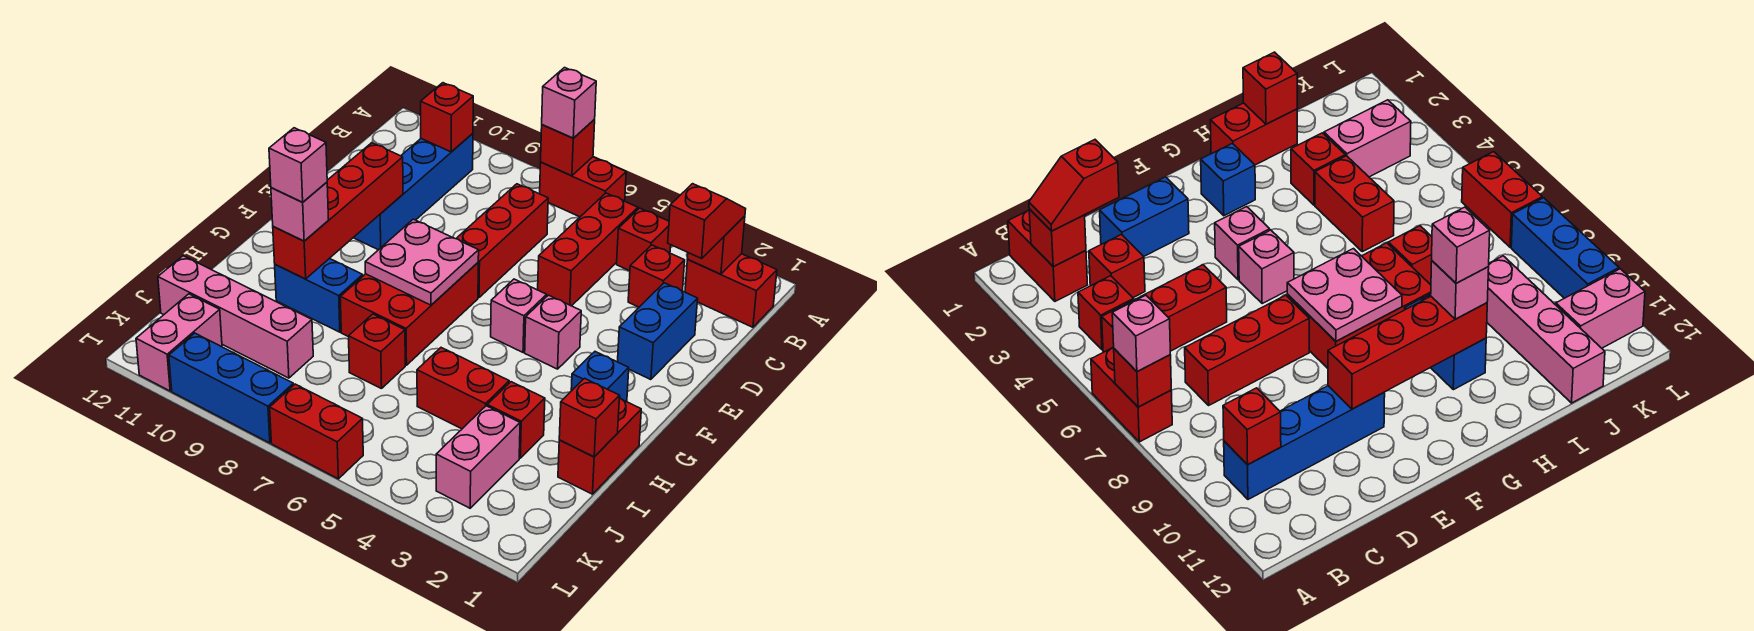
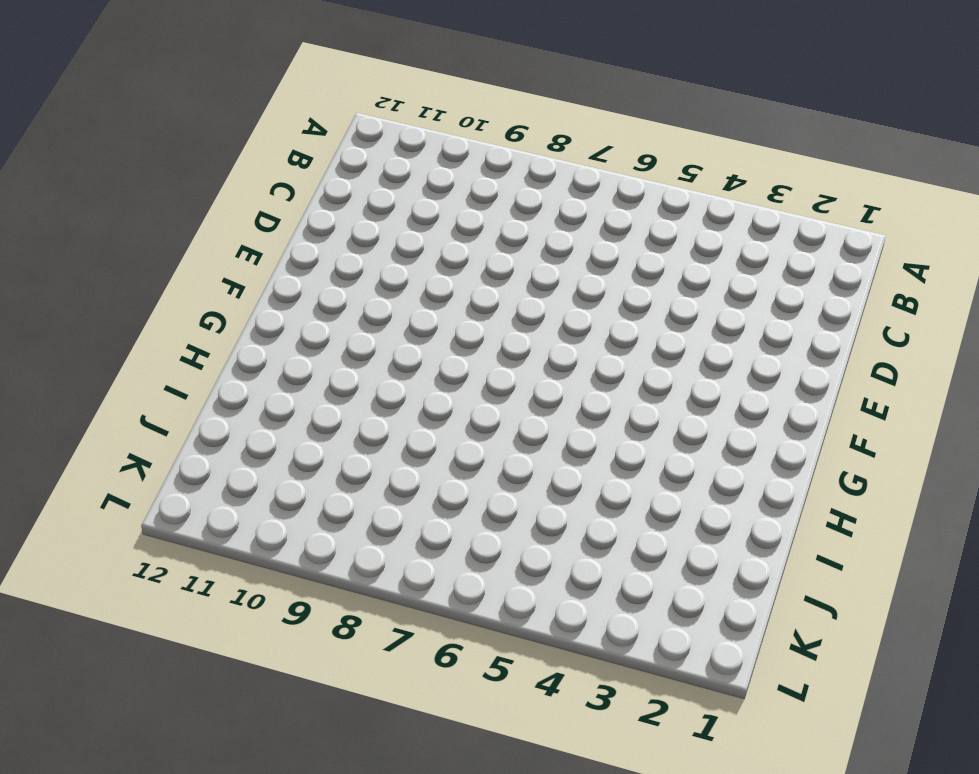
none -> red 1x2 brick [540,157,626,217]
none -> red 1x2 brick [685,254,777,327]
none -> red 1x1 brick [617,208,671,271]
none -> red 1x3 brick [538,193,638,306]

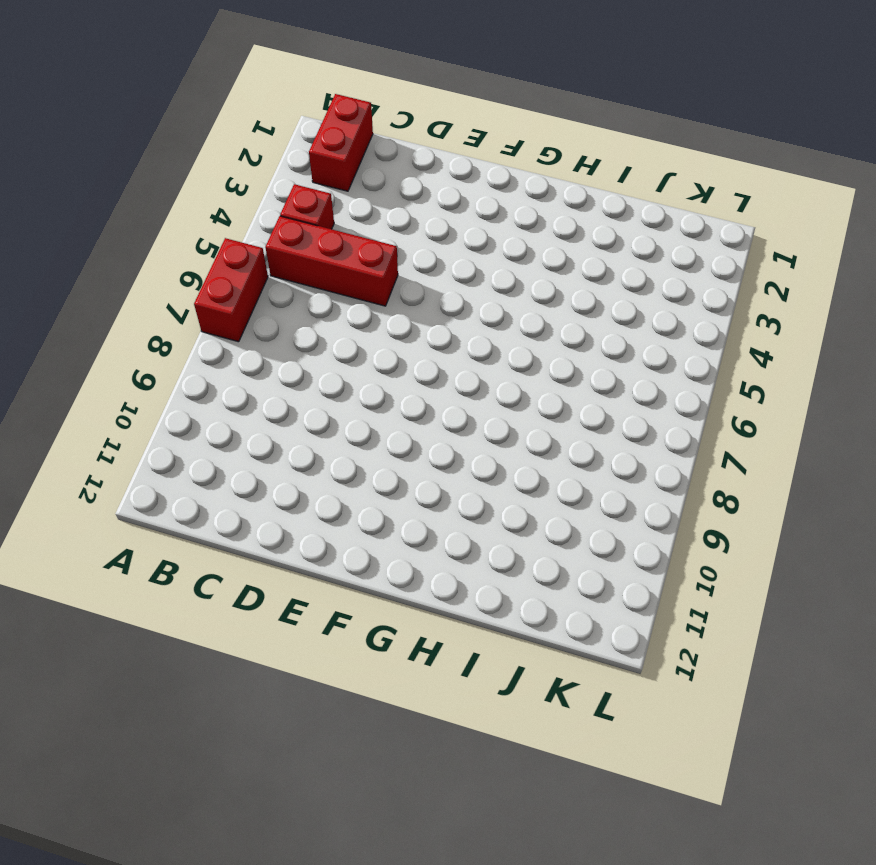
none -> blue 1x4 brick [353,134,473,250]
none -> red 1x1 brick [628,245,685,307]
none -> red 1x3 brick [456,184,548,298]
none -> blue 1x2 brick [618,283,698,380]

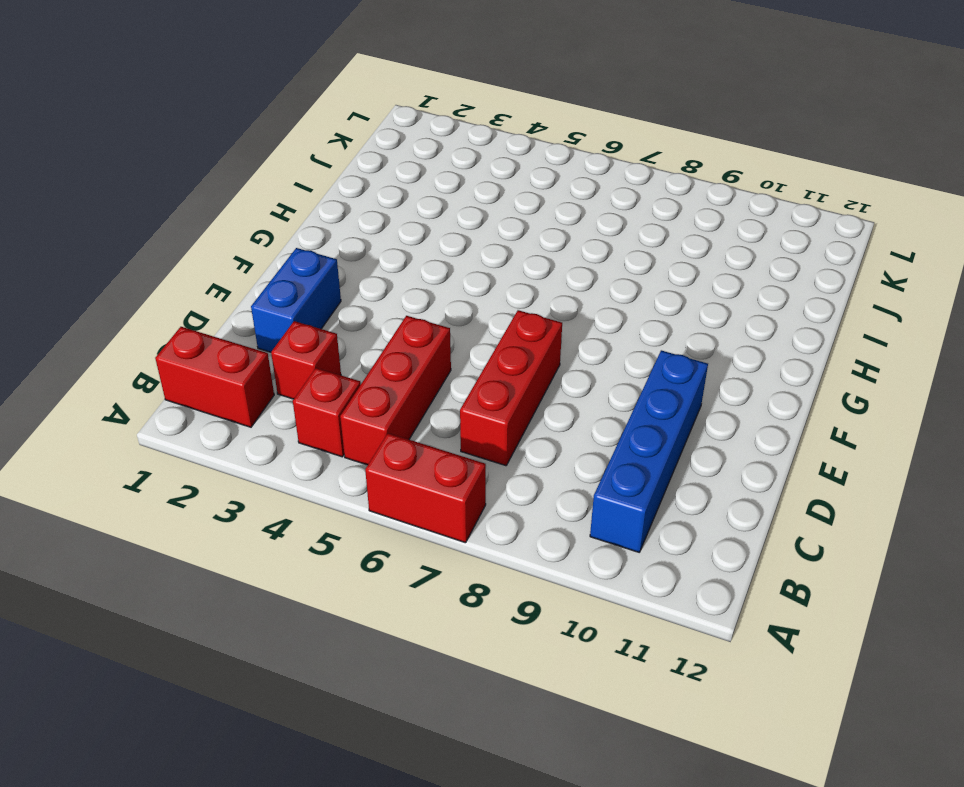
none -> pink 1x1 brick [525,295,581,369]
none -> pink 1x1 brick [491,279,547,352]
none -> red 2x3 brick [340,263,478,365]
none -> blue 1x1 brick [571,352,629,402]

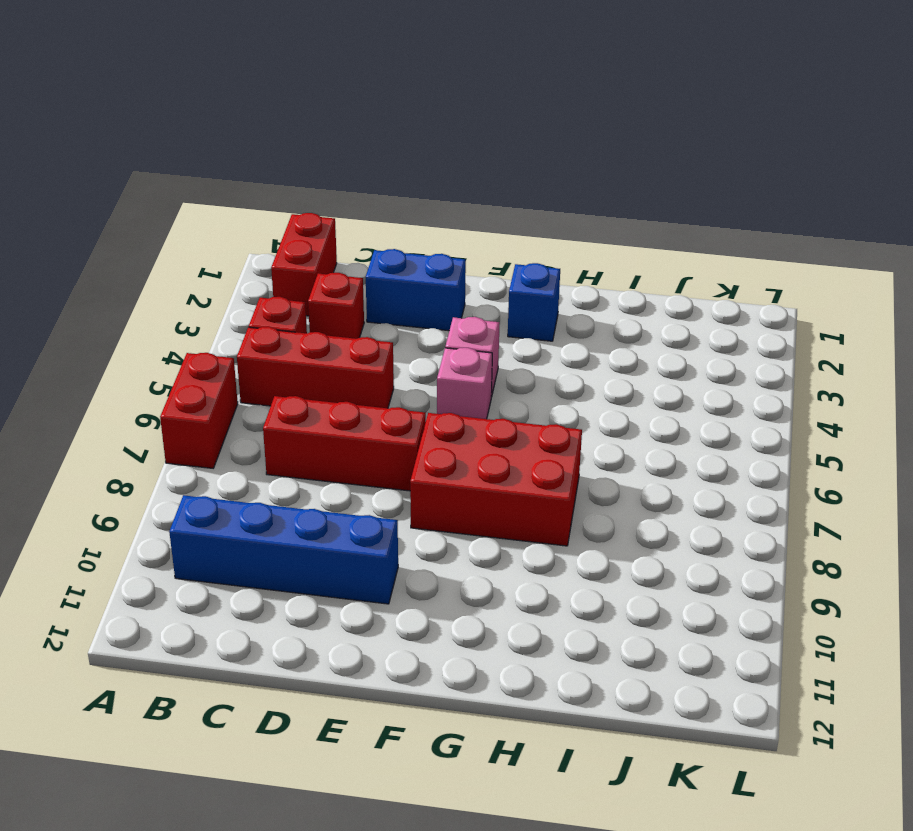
none -> red 1x2 brick [558,398,641,494]
none -> blue 1x2 brick [275,258,363,332]
none -> red 1x1 brick [487,382,545,458]
none -> red 1x2 brick [417,348,509,429]

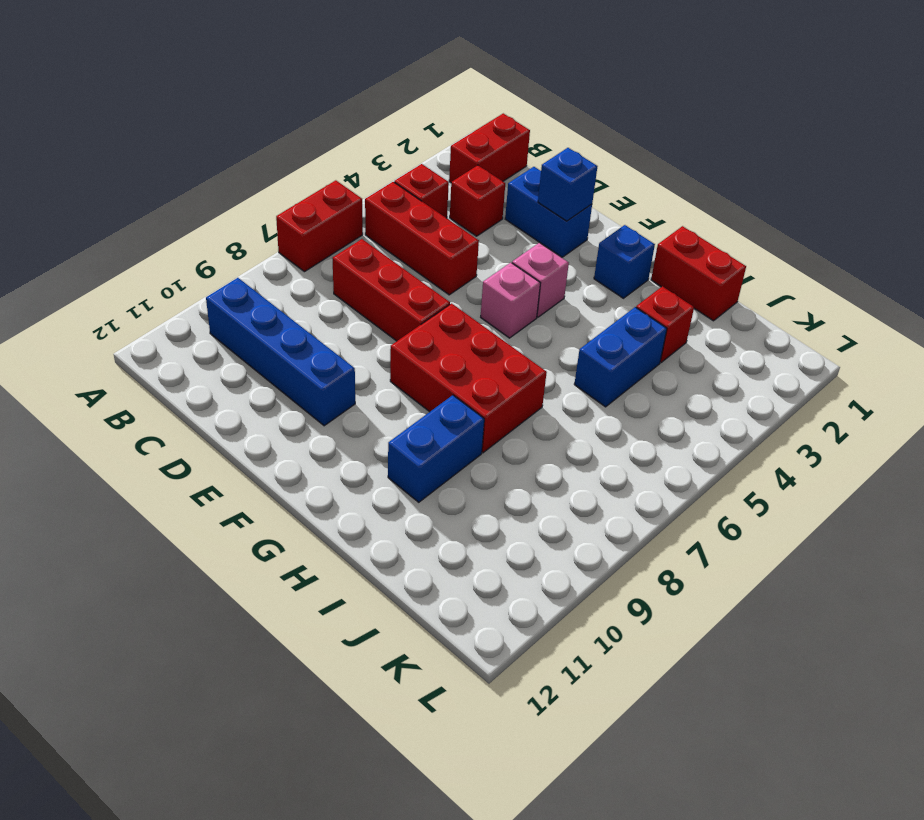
blue 1x1 brick [538,148,598,221] -> none
blue 1x2 brick [574,307,667,407] -> red 1x2 brick [417,348,509,429]
none -> red 1x1 brick [349,314,405,389]
none -> pink 1x2 brick [436,406,520,508]
none -> pink 1x4 brick [158,256,313,378]
none -> pink 1x2 brick [136,294,222,391]

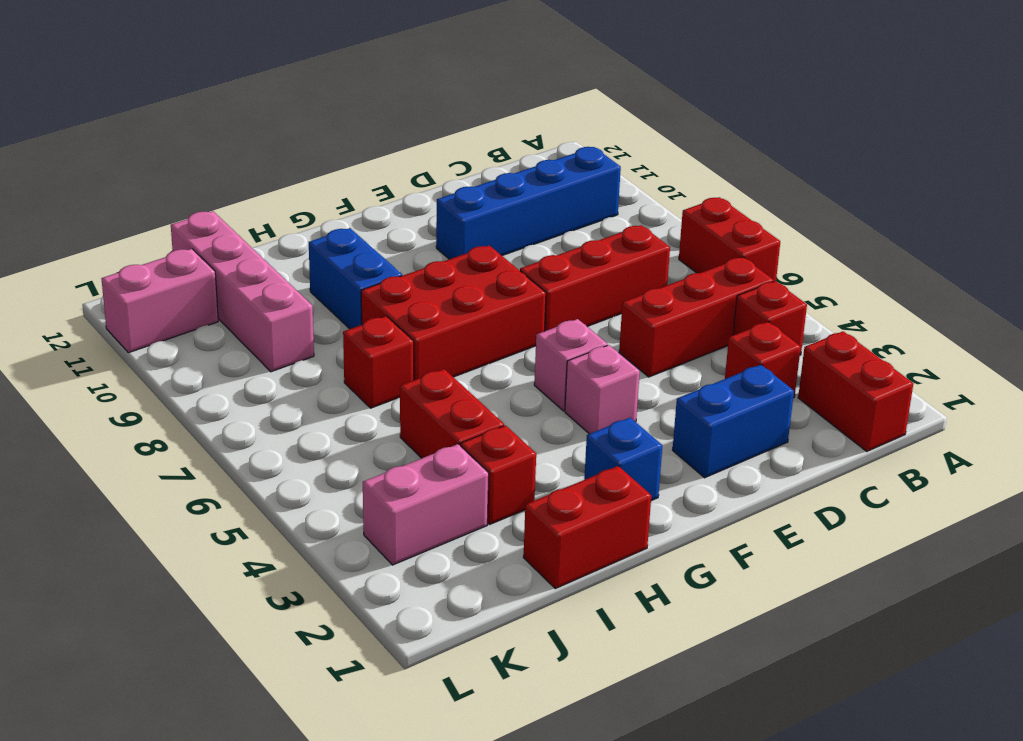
none -> red 1x2 brick [270,384,363,479]
none -> blue 1x3 brick [169,333,294,443]
none -> red 1x1 brick [541,119,595,176]
none -> red 1x1 brick [688,216,745,274]

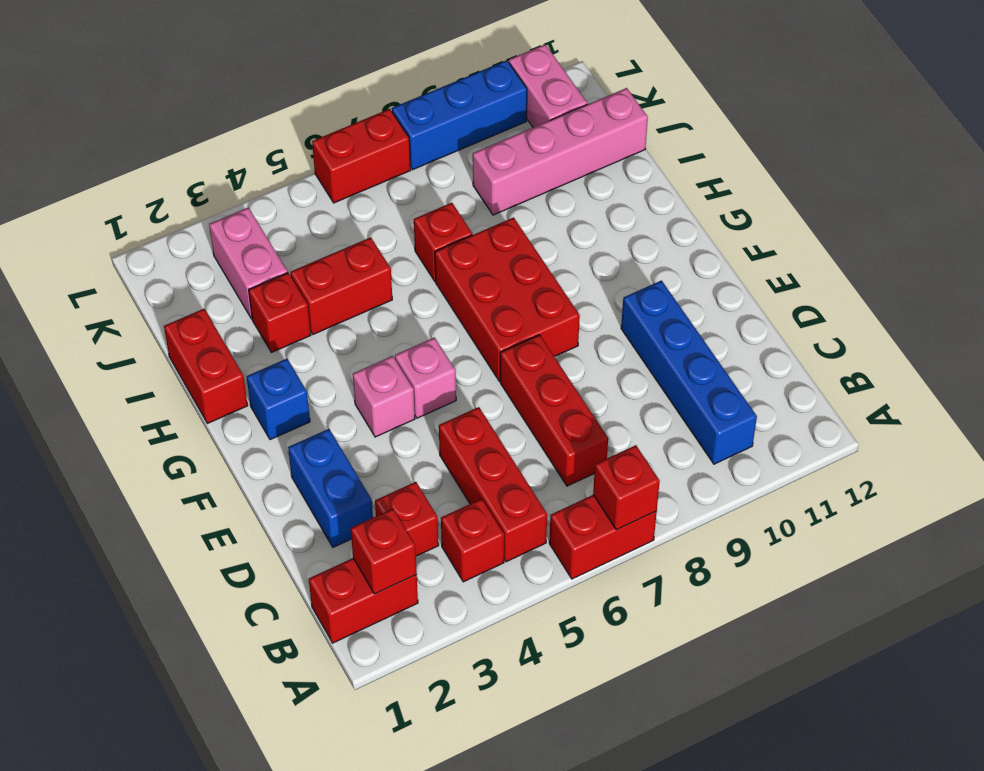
none -> blue 1x2 brick [275,258,363,332]
none -> red 1x1 brick [421,83,473,152]
none -> red 1x4 brick [273,143,403,279]
none -> pink 2x2 plate [365,219,479,305]

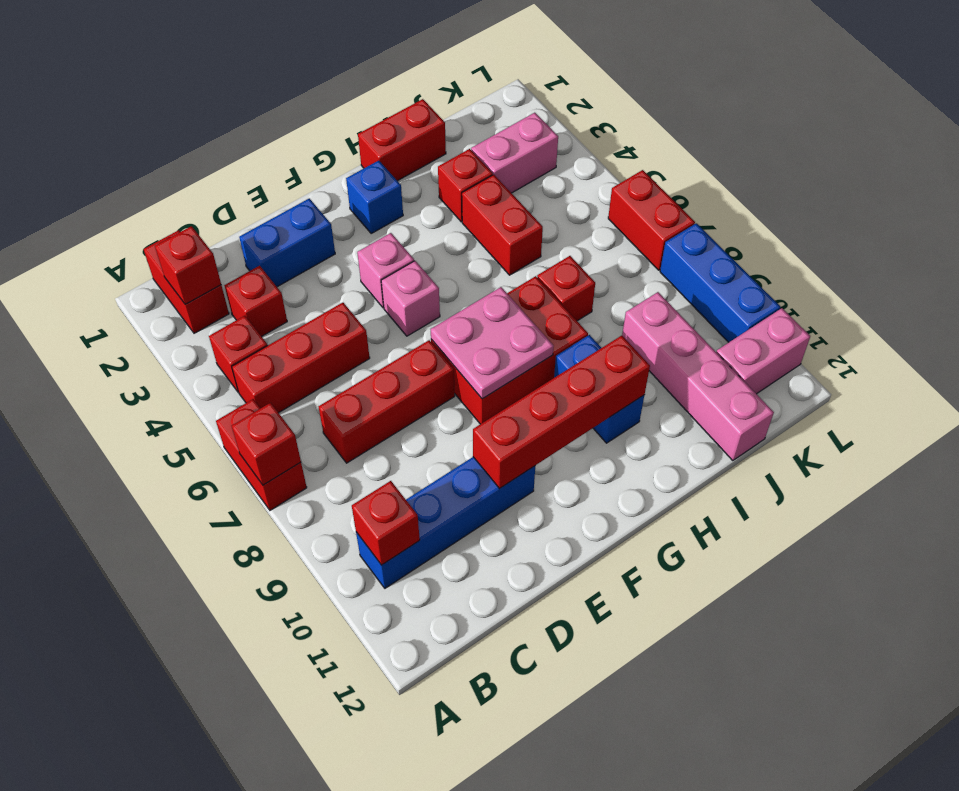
none -> red 1x1 brick [559,378,620,457]
none -> pink 1x1 brick [542,68,596,138]
none -> red 1x2 slope [668,184,746,258]
none -> pink 1x1 brick [271,182,329,241]

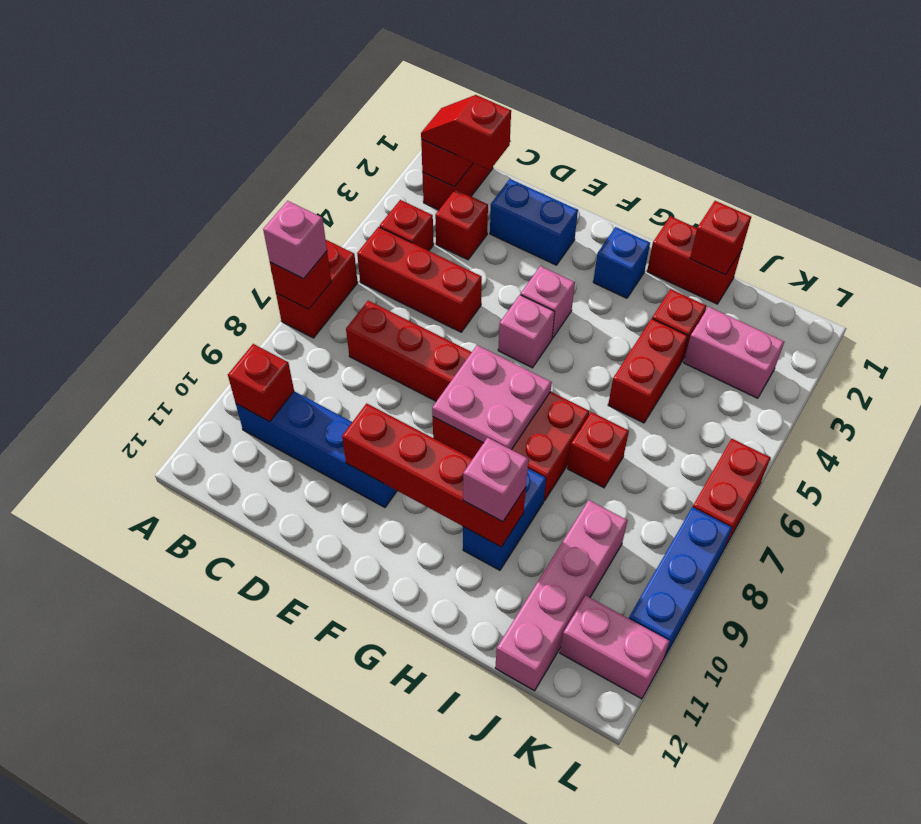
none -> pink 1x1 brick [269,128,327,202]

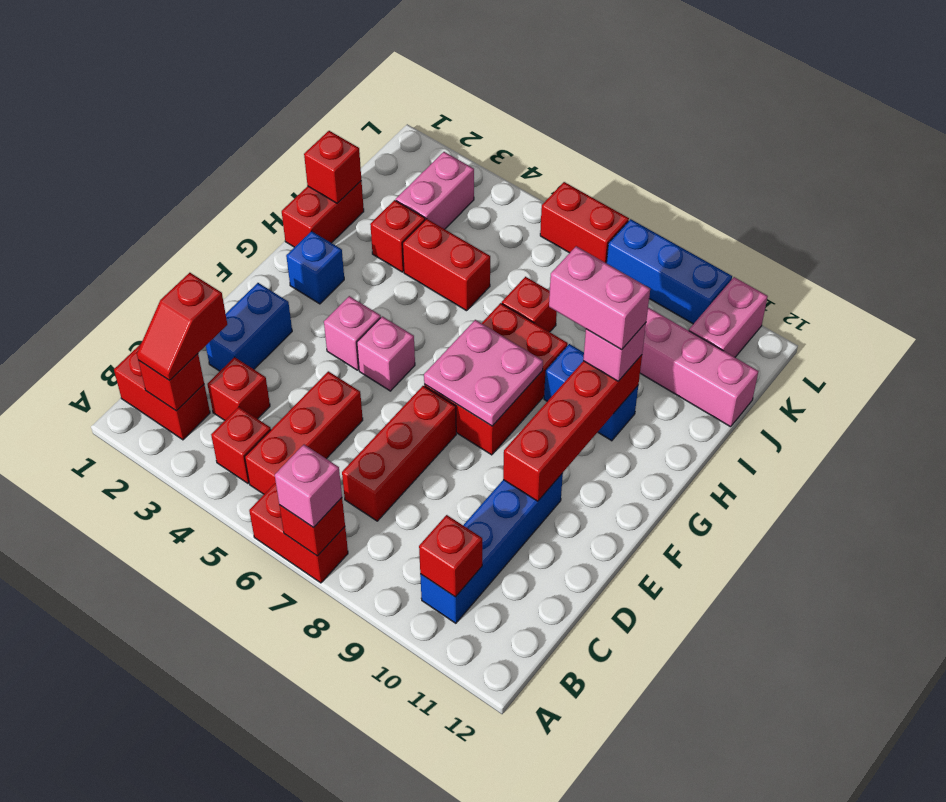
pink 1x2 brick [549,246,650,350] -> pink 1x1 brick [269,128,327,202]

